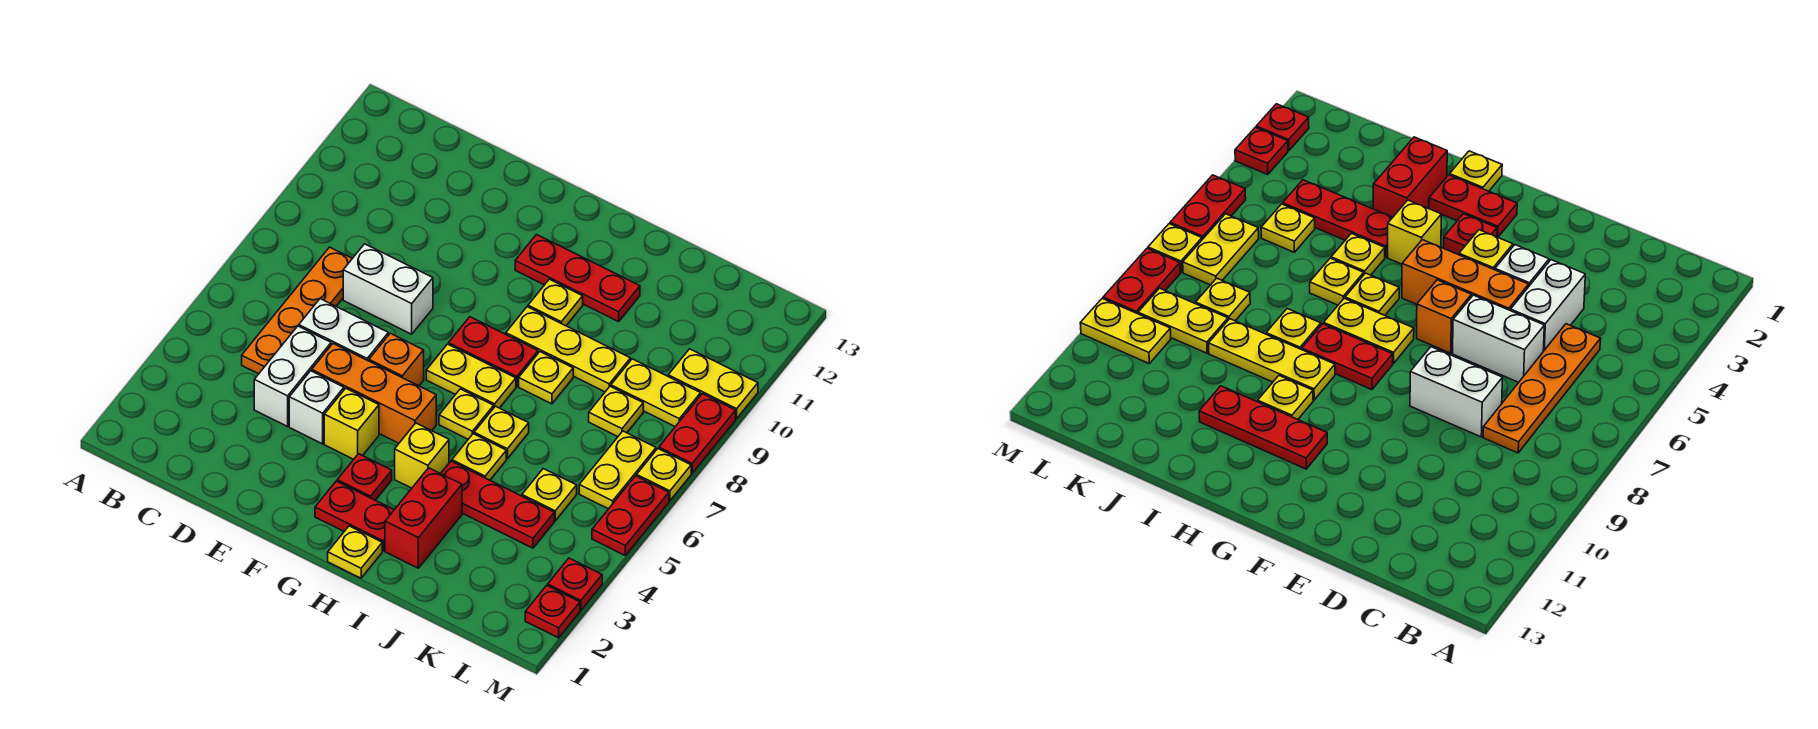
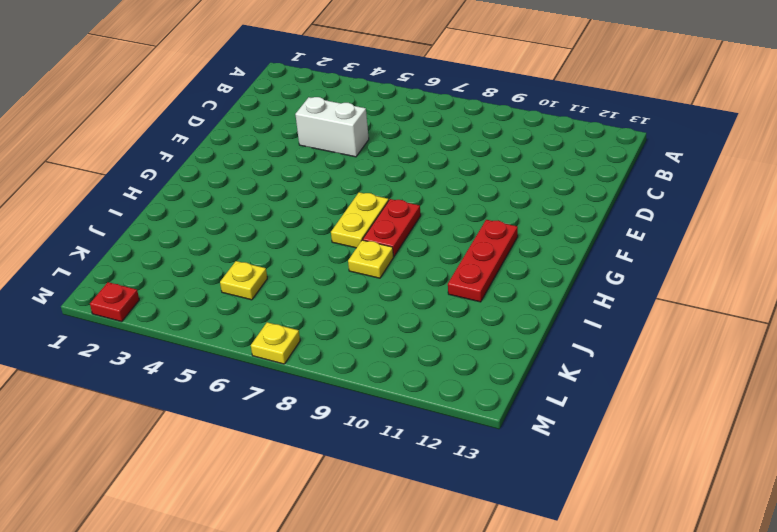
none -> orange 1x4 plate [242,247,352,374]
none -> white 1x2 brick [299,299,388,361]
none -> white 1x2 brick [343,244,433,334]
none -> white 1x1 brick [289,371,344,444]

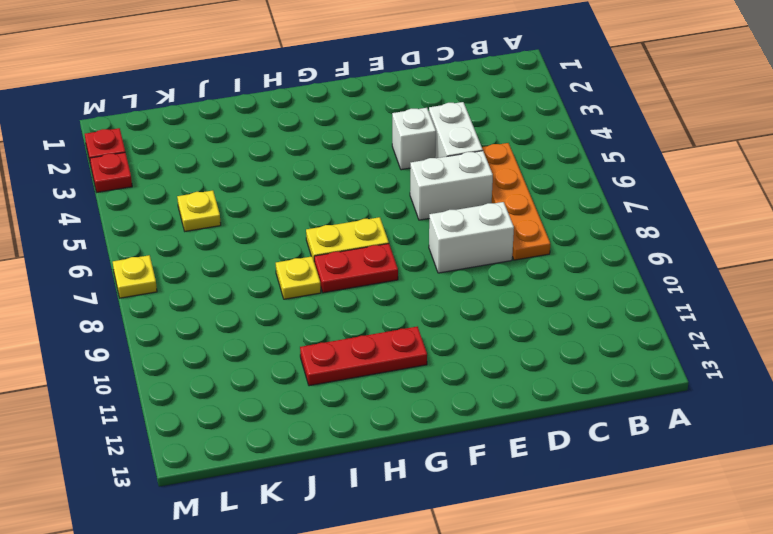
none -> orange 1x3 brick [312,344,436,443]
none -> yellow 1x1 brick [324,388,379,459]
none -> orange 1x1 brick [369,333,424,386]
none -> red 1x2 plate [315,481,394,551]

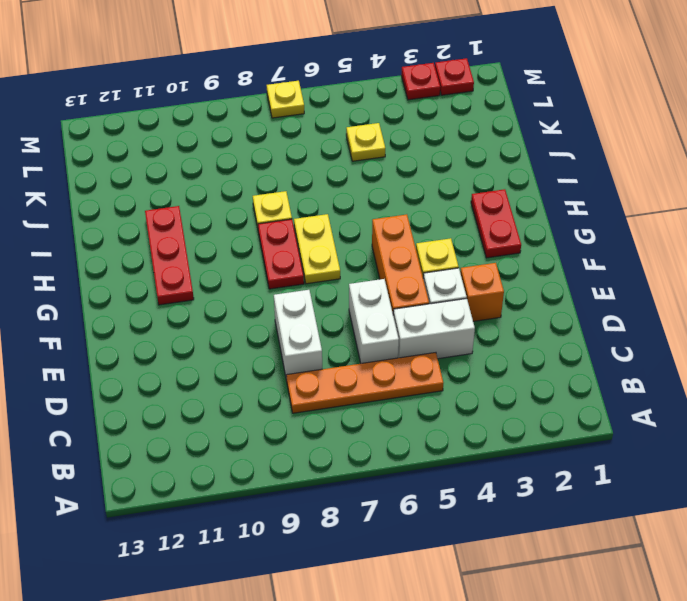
orange 1x1 brick [460,263,504,321] -> orange 1x1 brick moved to [369,333,424,386]
none -> red 1x1 plate [337,454,392,500]
none -> yellow 1x1 plate [328,526,382,578]
none -> yellow 1x1 brick [395,423,449,488]
none -> yellow 1x1 plate [439,389,494,439]

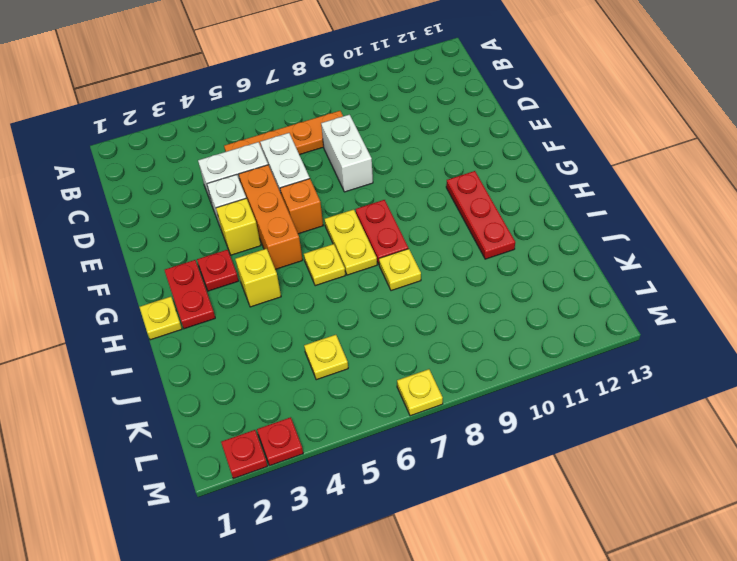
none -> yellow 1x3 plate [506,307,630,392]
none -> yellow 1x1 plate [528,279,583,326]
none -> red 1x2 brick [385,468,462,568]
none -> red 1x3 plate [441,461,554,548]

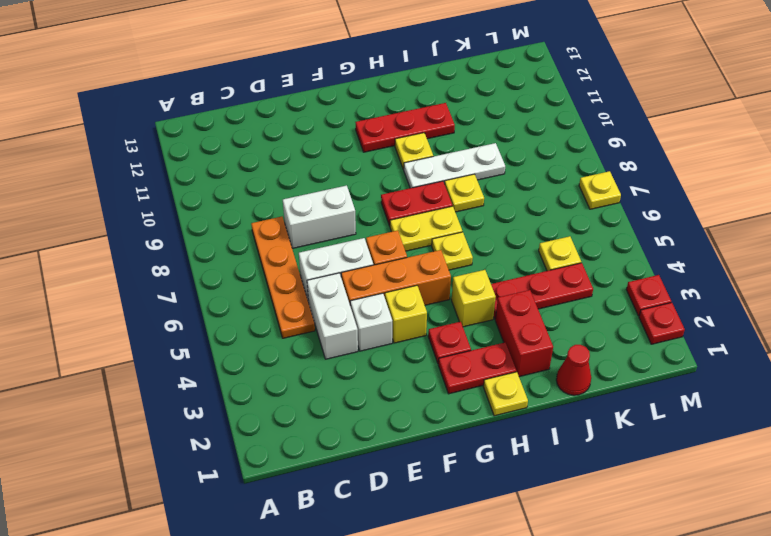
white 1x3 plate [403,143,505,188] -> yellow 1x3 plate [506,307,630,392]
red 1x1 cone [556,345,591,395] -> none
none -> yellow 1x1 plate [452,434,506,480]
none -> yellow 1x1 plate [474,406,529,459]
none -> yellow 1x1 plate [589,386,643,437]
none -> yellow 1x2 plate [611,359,701,427]

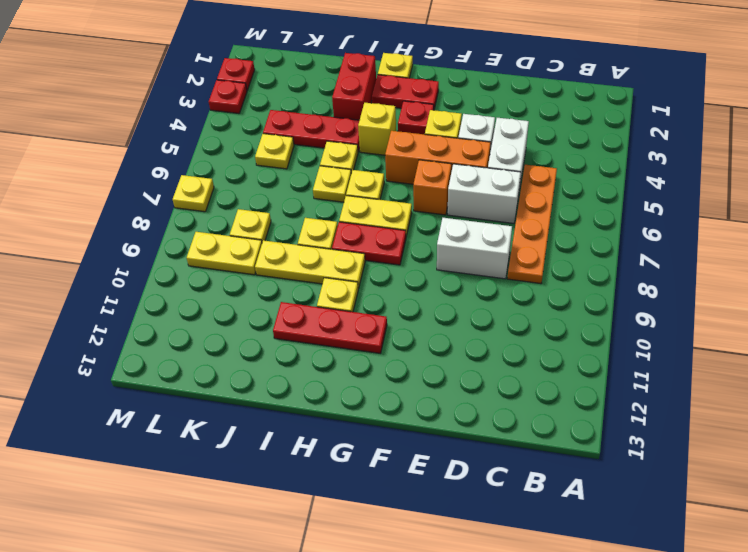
none -> yellow 1x2 plate [579,431,656,509]
none -> yellow 1x2 plate [668,349,758,419]
none -> red 1x2 plate [592,476,669,555]
none -> red 1x2 plate [659,394,736,473]

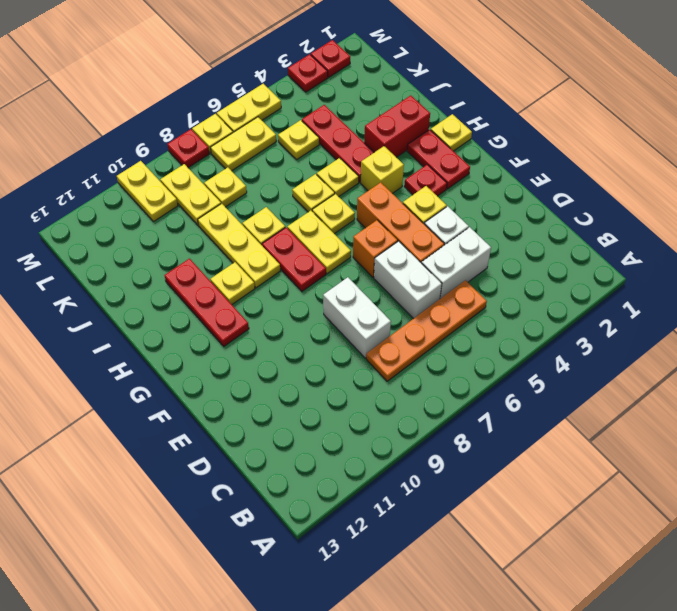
yellow 1x2 plate [217,84,281,132] -> red 1x2 plate [592,476,669,555]
red 1x1 plate [167,129,209,168] -> red 1x2 plate [659,394,736,473]

